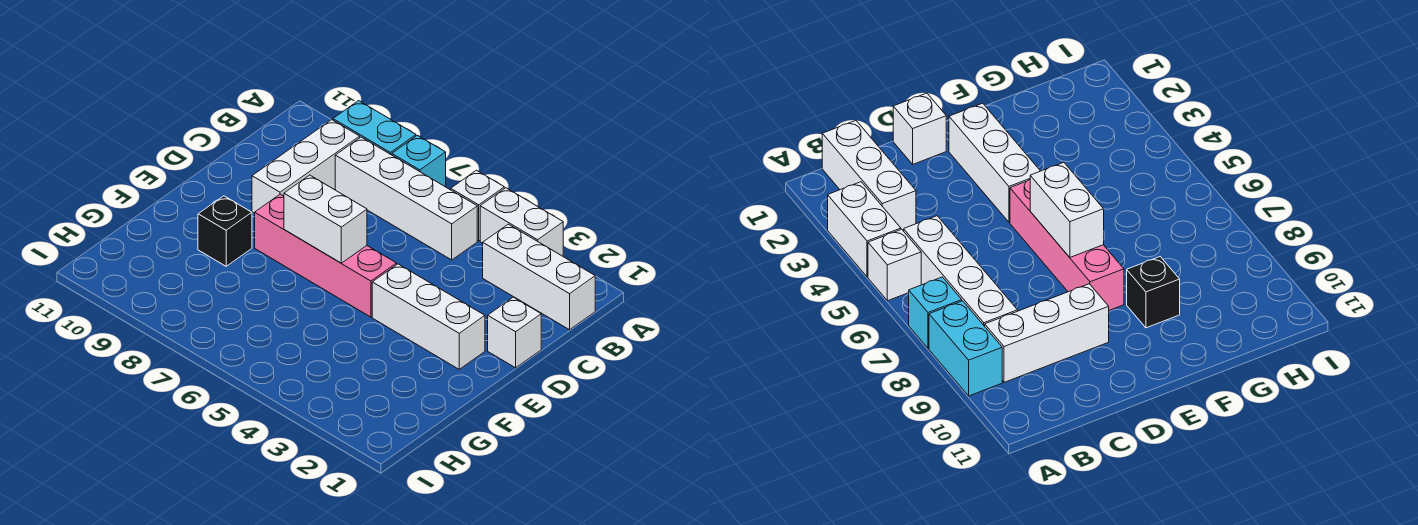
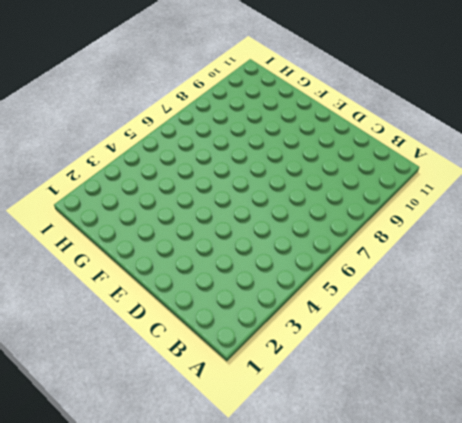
none -> white 1x2 brick [480,188,563,256]
none -> white 1x1 brick [451,170,504,241]
none -> cyan 1x1 brick [392,136,446,187]

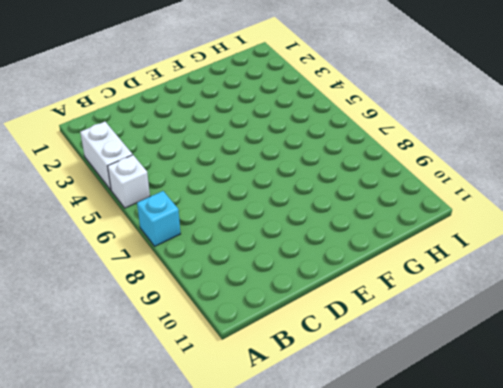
none -> cyan 1x2 brick [333,101,416,155]
none -> white 1x3 brick [483,224,595,330]
none -> white 1x4 brick [335,137,477,260]

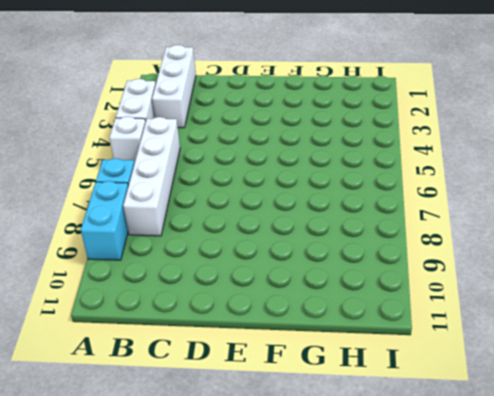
none -> white 1x3 brick [252,120,360,213]
none -> white 1x1 brick [488,297,541,368]
none -> white 1x3 brick [372,264,485,369]

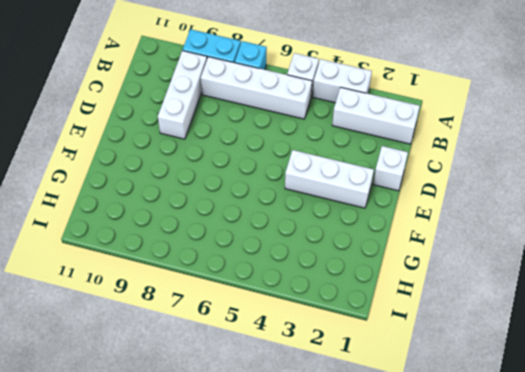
none -> pink 1x4 brick [255,194,397,317]
none -> black 1x1 brick [198,196,252,266]
none -> white 1x2 brick [284,175,367,263]

